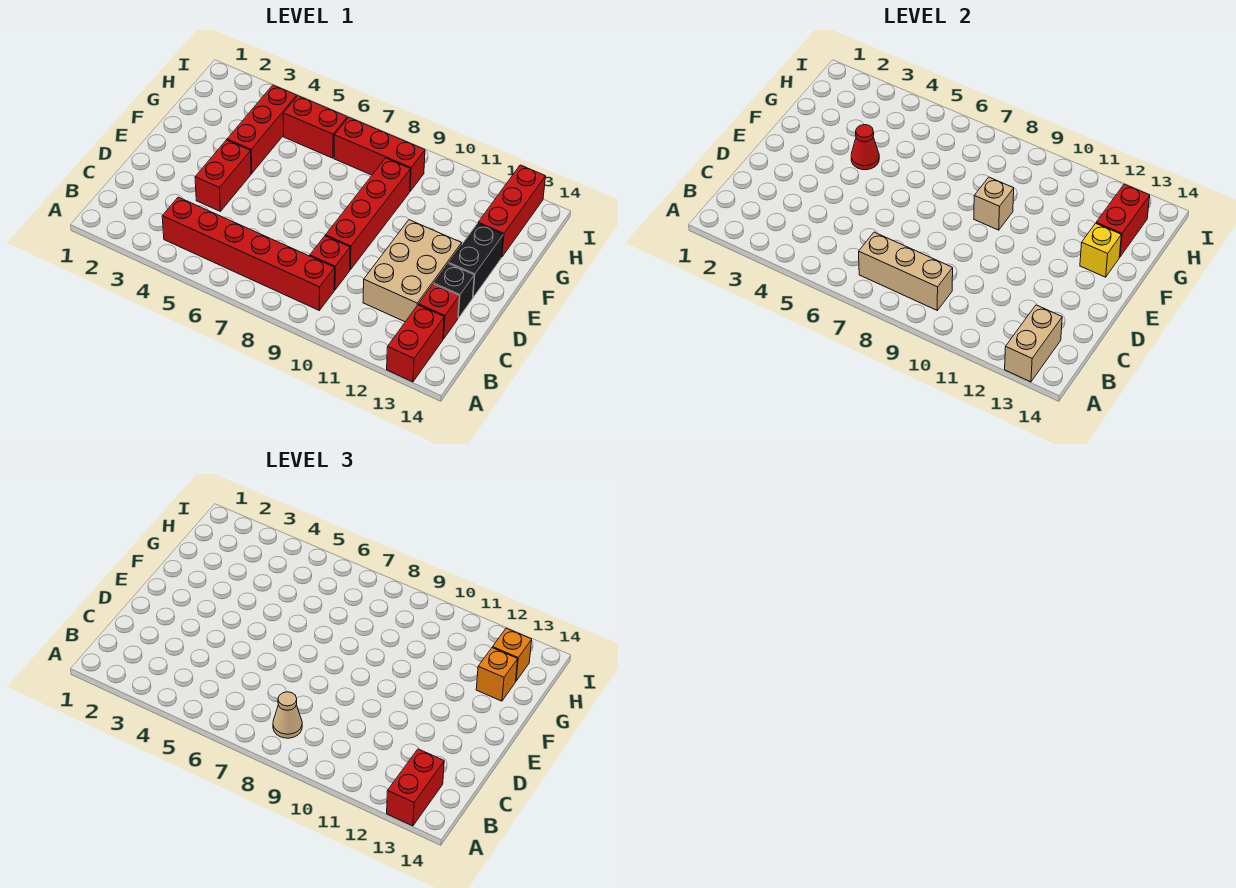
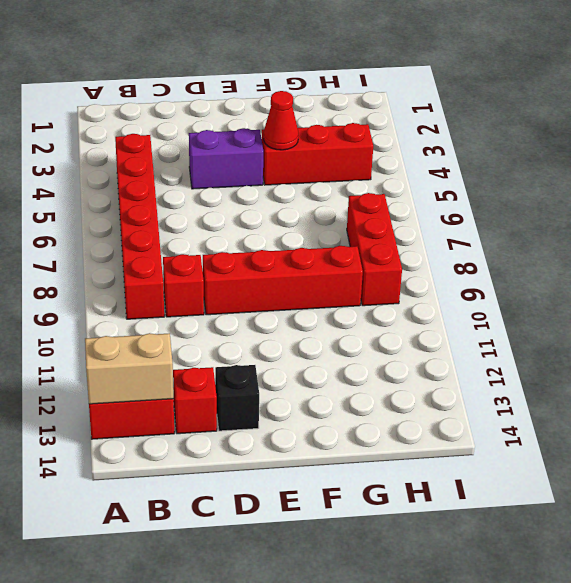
purple 1x2 brick [189,128,263,189] -> red 1x2 brick [195,140,251,211]
none -> tan 2x3 brick [363,220,462,322]
none -> black 1x2 brick [449,223,503,297]
none -> red 1x3 brick [478,165,546,257]

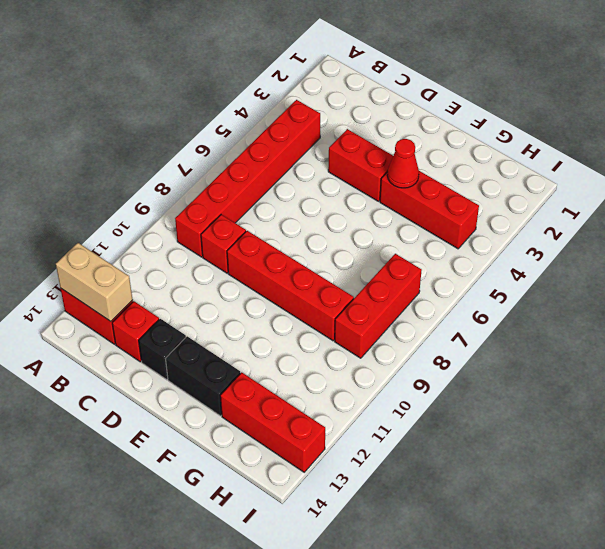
none -> tan 2x3 brick [363,220,462,322]
none -> red 1x2 brick [283,96,347,158]
none -> tan 1x3 brick [859,232,953,310]

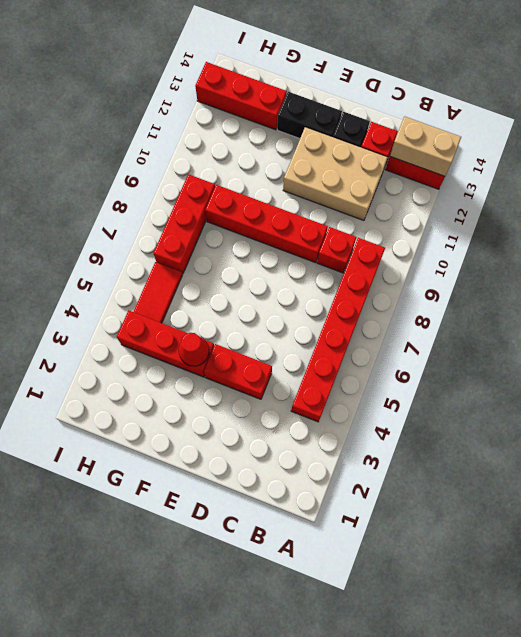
red 1x2 tile [134,262,182,323] -> red 1x2 brick [283,96,347,158]
none -> tan 1x3 brick [859,232,953,310]
none -> tan 1x1 brick [974,177,1014,230]
none -> yellow 1x1 brick [1080,223,1121,277]

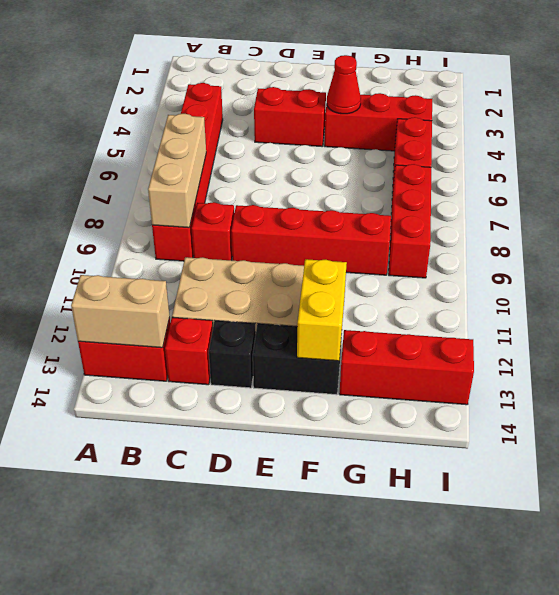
yellow 1x2 brick [297,259,347,361] -> yellow 1x1 brick [1080,223,1121,277]
none -> tan 1x1 brick [974,177,1014,230]
none -> red 1x2 brick [1096,184,1150,257]
none -> red 1x2 brick [387,749,444,826]

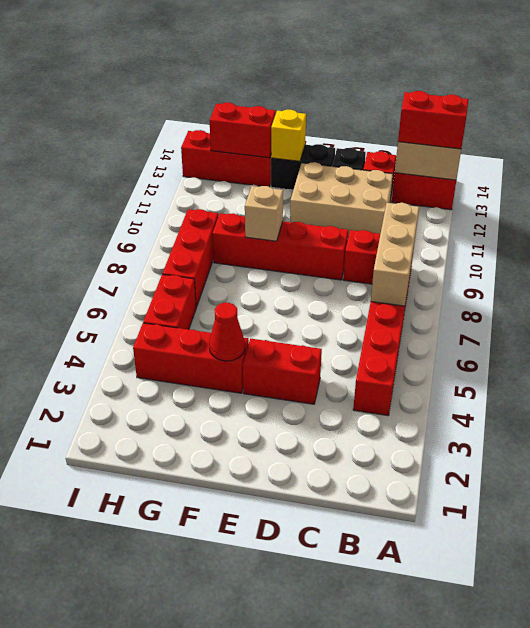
none -> tan 1x1 cone [273,692,302,738]
none -> orange 1x1 brick [476,648,518,701]
none -> orange 1x1 brick [492,628,532,681]

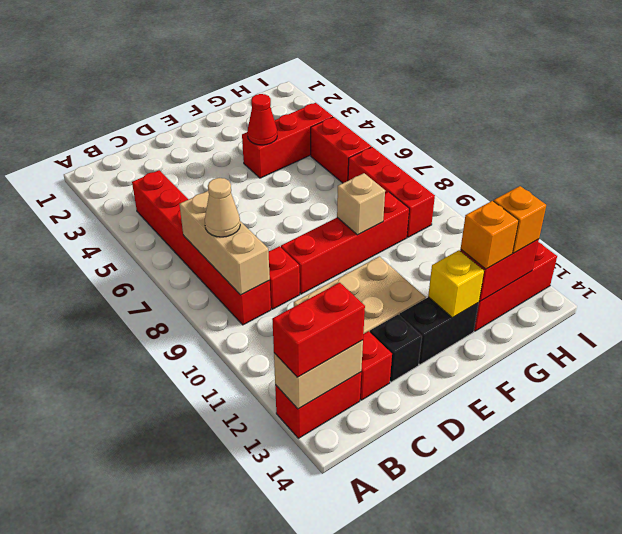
none -> red 1x2 brick [195,140,251,211]

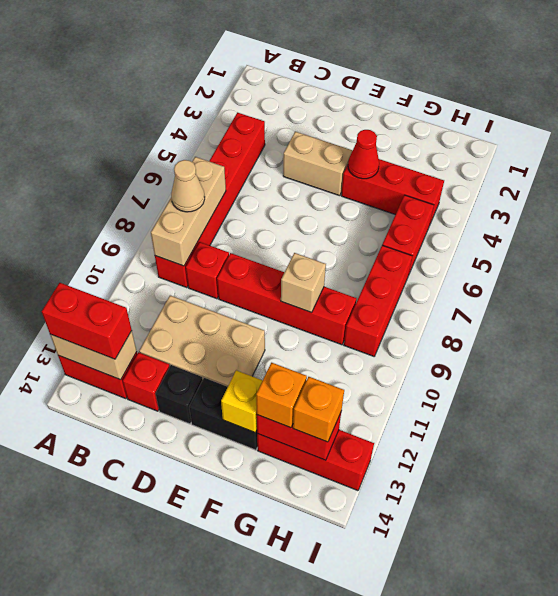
tan 1x2 brick [283,132,353,196] -> red 1x2 brick [195,140,251,211]

